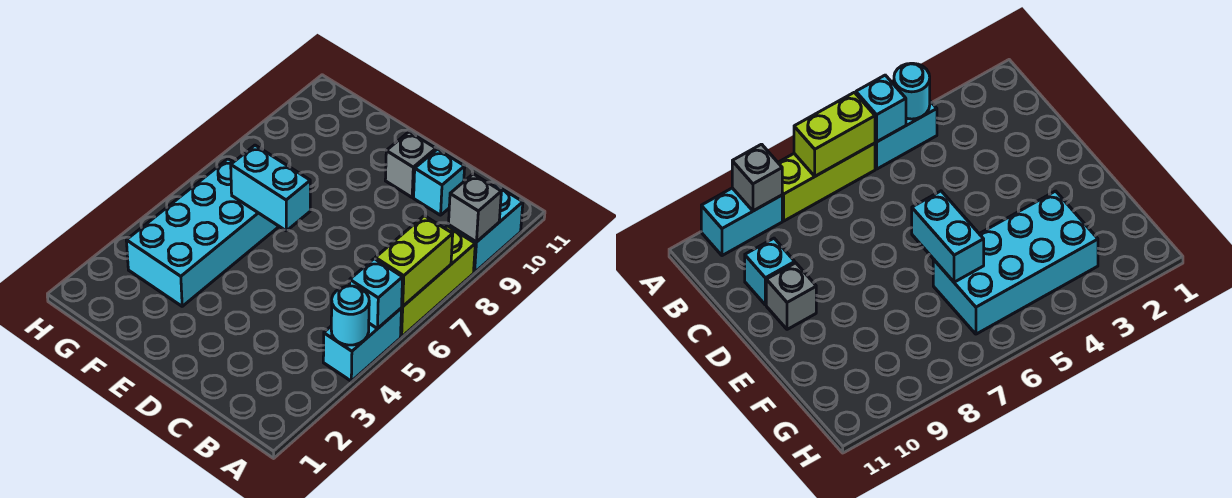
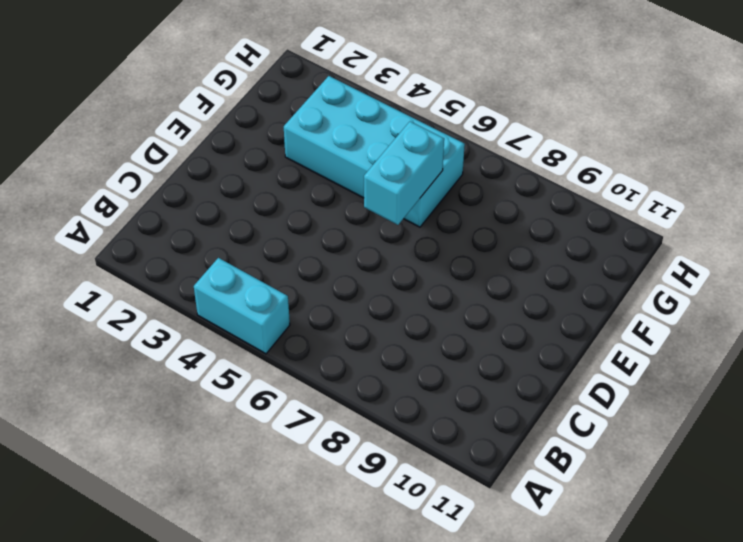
none -> lime 1x3 brick [401,226,475,337]
none -> cyan 1x2 brick [448,185,523,272]

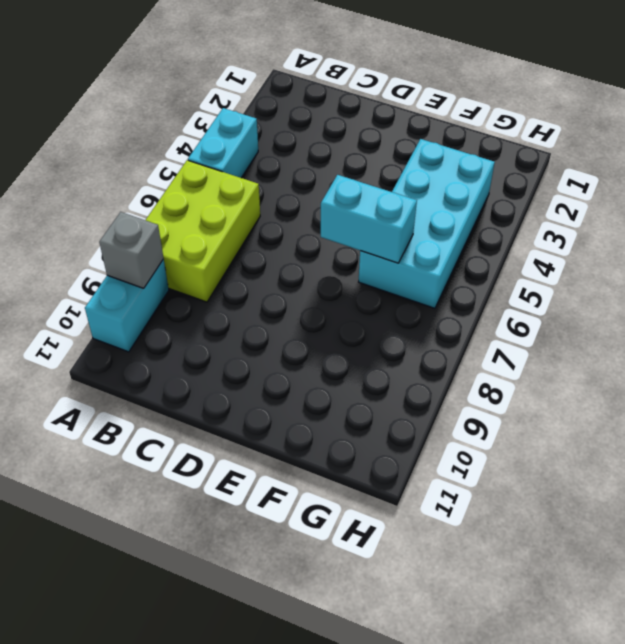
lime 2x3 brick [146,160,260,302] -> lime 1x3 brick [401,226,475,337]
none -> cyan 1x1 brick [414,149,465,215]
none -> grey 1x1 brick [385,132,436,197]

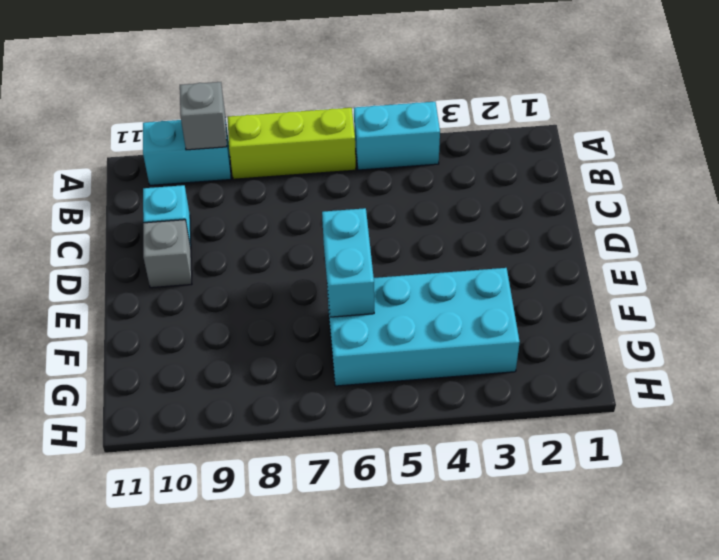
none -> cyan 1x1 round brick [331,286,369,345]
none -> cyan 1x1 brick [350,259,403,329]

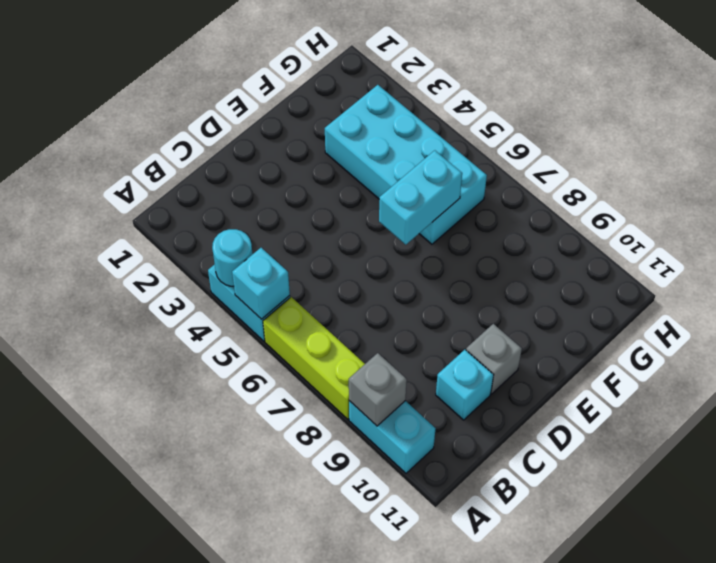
none -> lime 1x2 brick [375,216,453,306]

